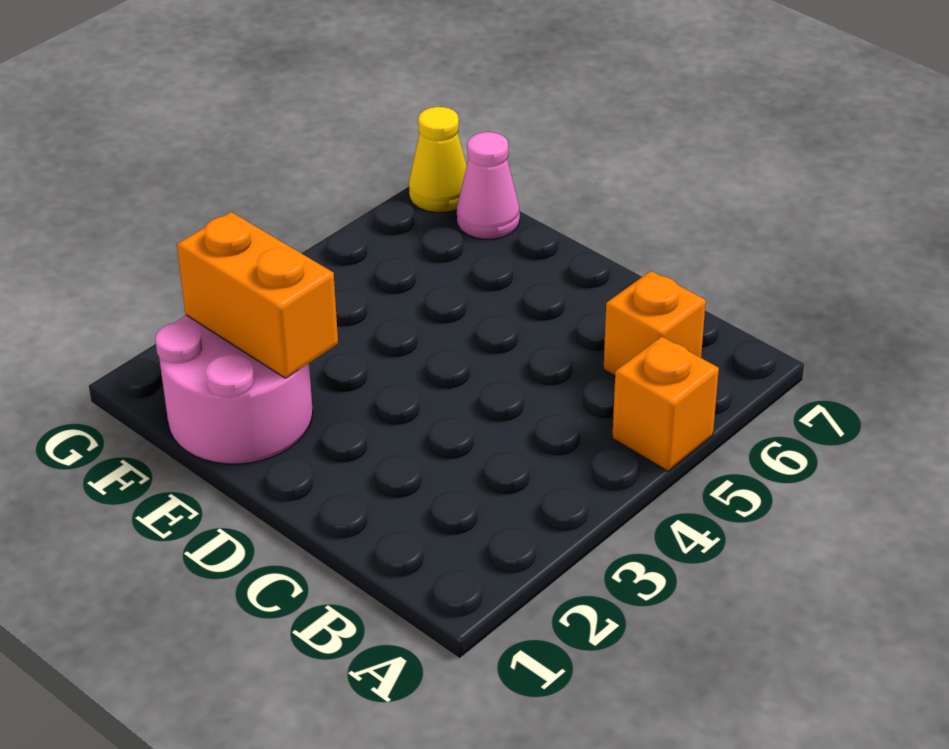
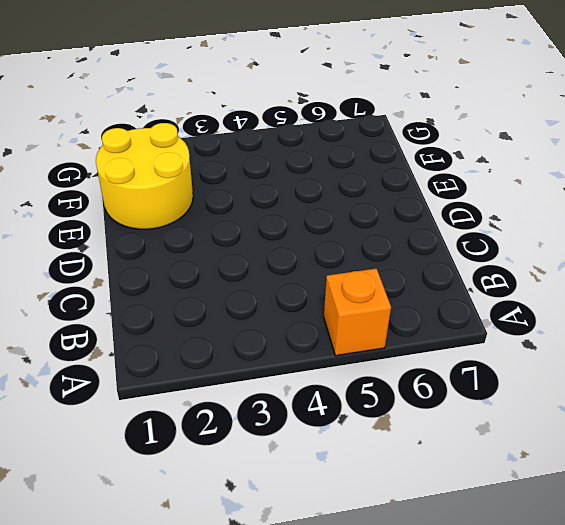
yellow 2x2 round brick [96,123,193,229] -> pink 2x2 round brick [155,315,313,464]
none -> orange 1x1 brick [604,271,706,376]
none -> pink 1x1 cone [457,132,520,239]

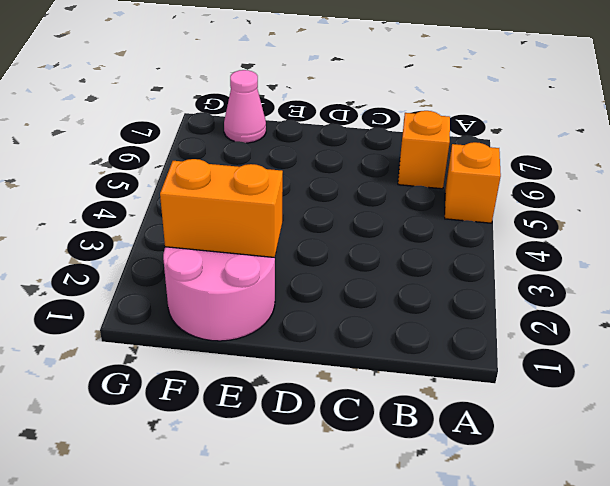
none -> yellow 1x1 cone [409,107,467,213]

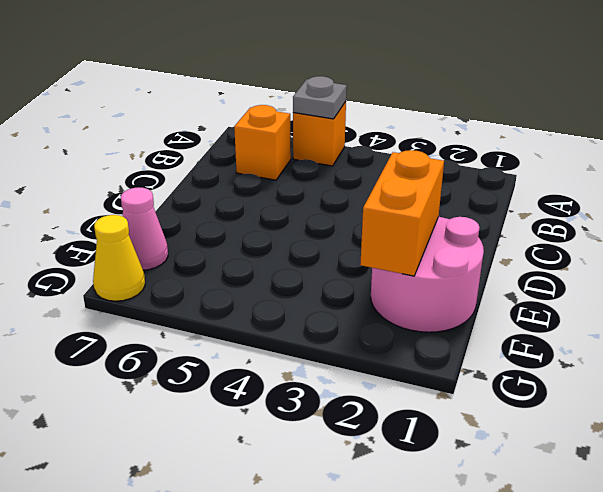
grey 1x1 plate [293,76,347,119] -> none

